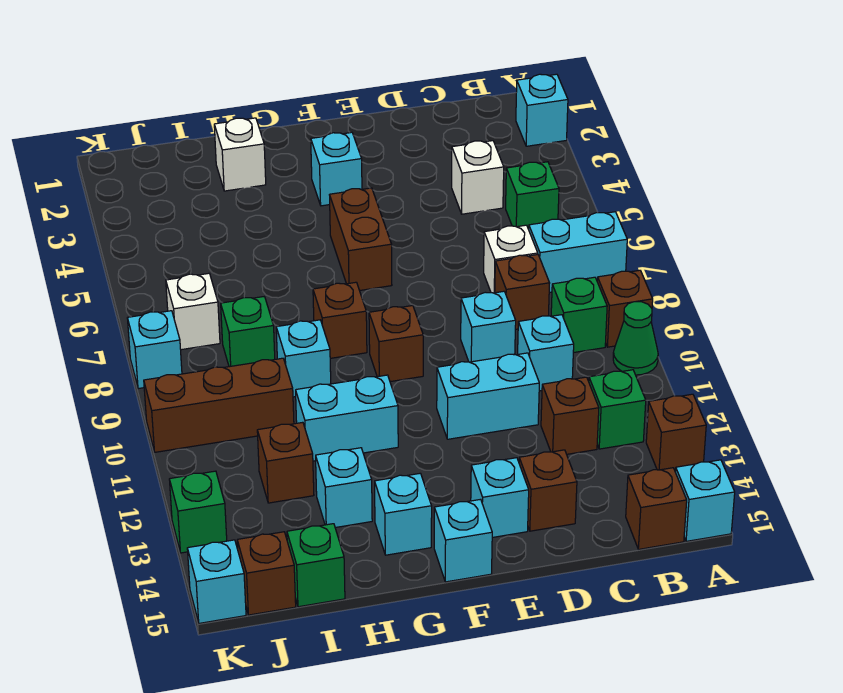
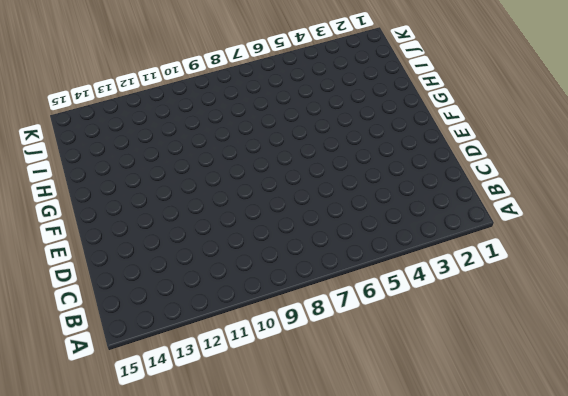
none -> cyan 1x1 brick [516,74,568,146]
none -> cyan 1x2 brick [529,212,627,292]
none -> brown 1x1 brick [597,270,653,347]
none -> green 1x1 cone [613,302,658,375]

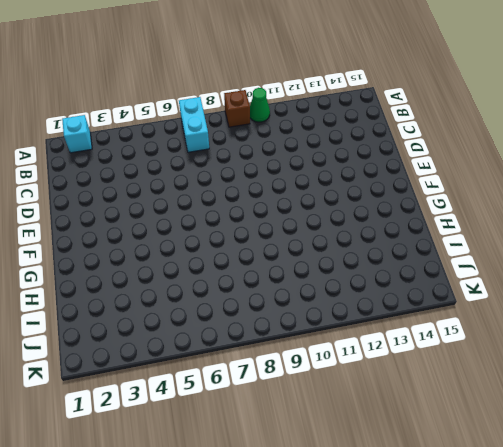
none -> brown 1x1 brick [646,394,706,471]
none -> cyan 1x1 brick [675,460,735,541]
none -> green 1x1 brick [506,162,559,229]
none -> green 1x1 brick [551,277,607,353]

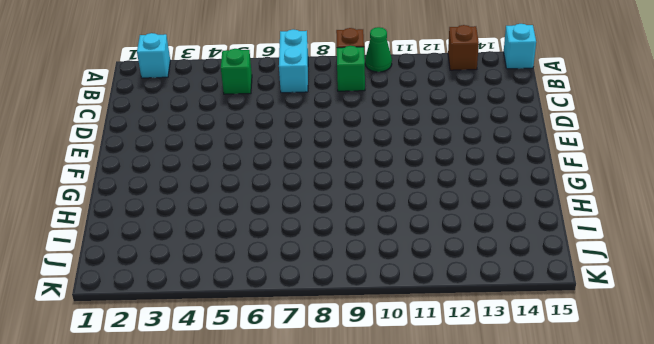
none -> green 1x1 brick [589,370,646,449]
none -> brown 1x1 brick [626,468,687,549]
none -> white 1x1 brick [452,141,504,214]
none -> white 1x1 brick [484,225,538,293]

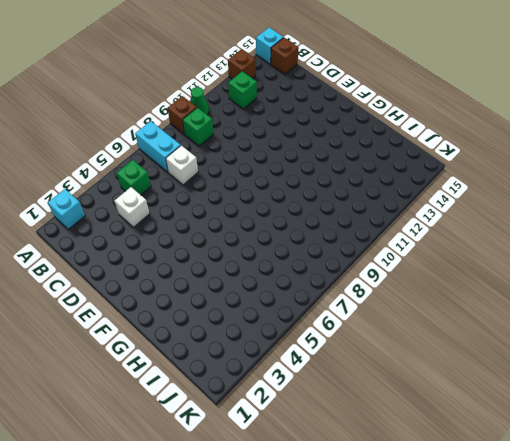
none -> brown 1x1 brick [495,255,550,329]
none -> cyan 1x1 brick [518,315,574,391]
none -> brown 1x1 brick [541,377,599,454]
none -> cyan 1x1 brick [461,291,516,362]

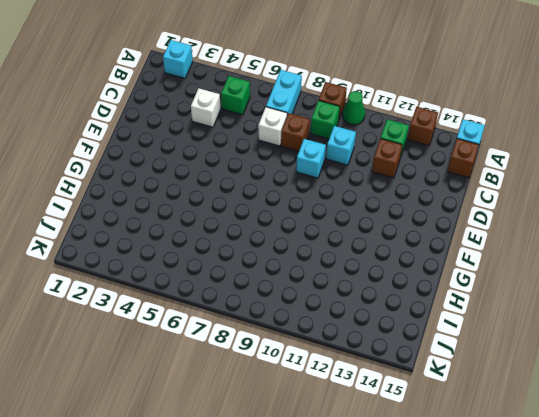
none -> cyan 1x2 brick [437,353,539,439]
none -> brown 1x1 brick [519,450,577,531]
none -> cyan 1x1 brick [471,458,529,537]
none -> cyan 1x1 brick [311,132,362,206]

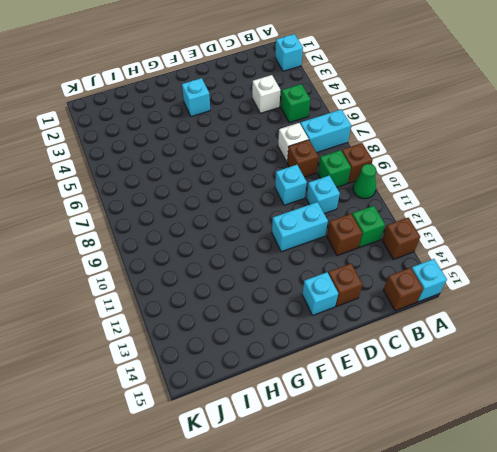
none -> brown 1x2 brick [330,188,392,291]
none -> brown 1x1 brick [369,306,423,382]
none -> cyan 1x1 brick [434,499,492,582]
none -> brown 1x1 brick [313,282,367,358]

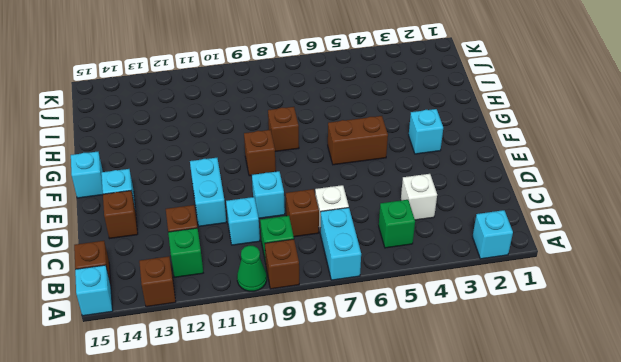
none -> cyan 1x2 brick [296,375,398,461]
none -> cyan 1x1 brick [375,473,432,555]
none -> white 1x1 brick [214,118,266,191]
none -> cyan 1x1 brick [276,320,331,397]

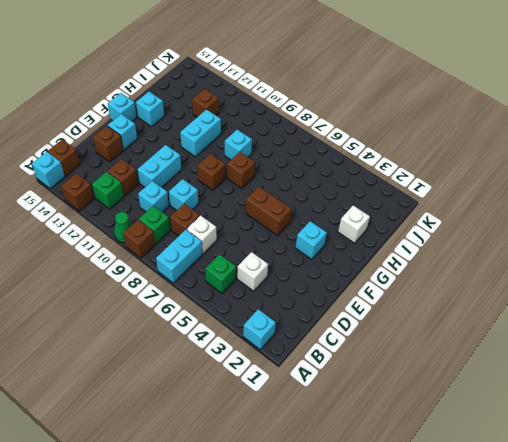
none -> cyan 1x1 brick [316,448,372,528]
none -> green 1x1 brick [221,297,275,367]
none -> brown 1x3 brick [144,358,294,452]
none -> green 1x1 brick [287,524,345,607]

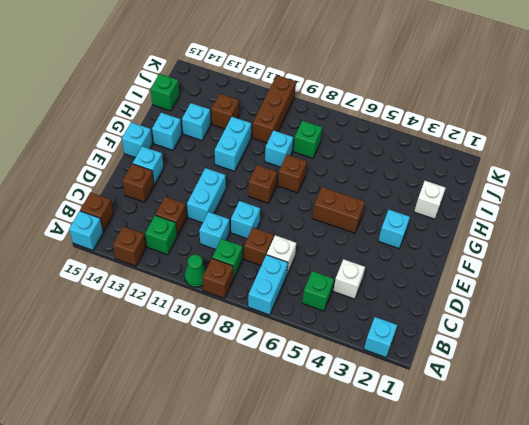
none -> white 1x1 brick [166,273,220,350]
none -> brown 1x1 brick [237,532,296,615]
none -> cyan 1x1 brick [127,311,182,389]
none -> green 1x1 brick [169,471,227,553]

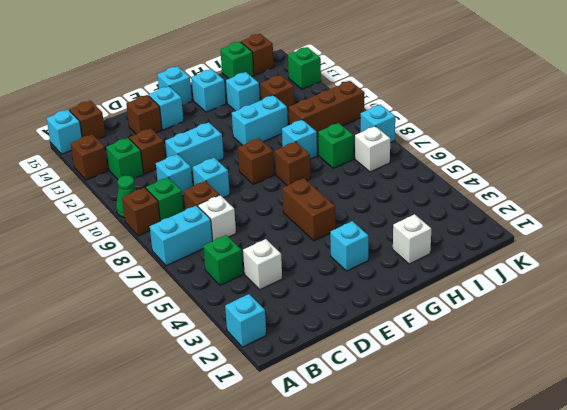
none -> cyan 1x1 brick [187,540,246,623]

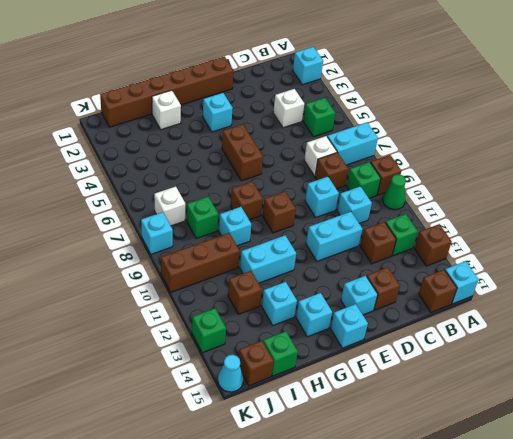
brown 1x6 brick [100,56,234,127] -> none
cyan 1x1 cone [218,355,243,392] -> cyan 1x1 brick [187,540,246,623]

